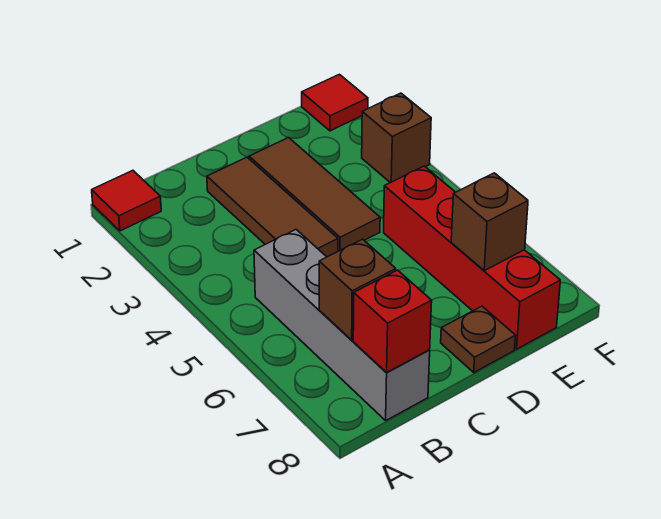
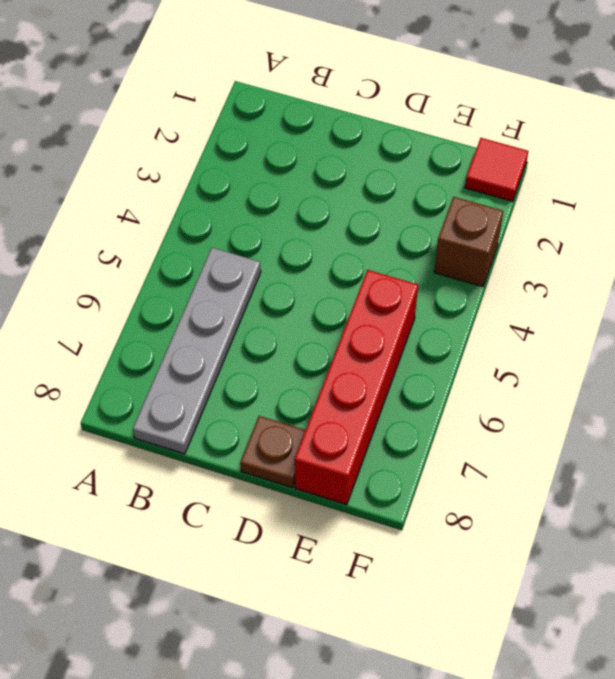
grey 1x4 plate [133,248,261,454] -> grey 1x4 brick [254,230,430,420]
none -> red 1x1 tile [92,170,161,231]
none -> brown 1x3 tile [207,157,338,257]

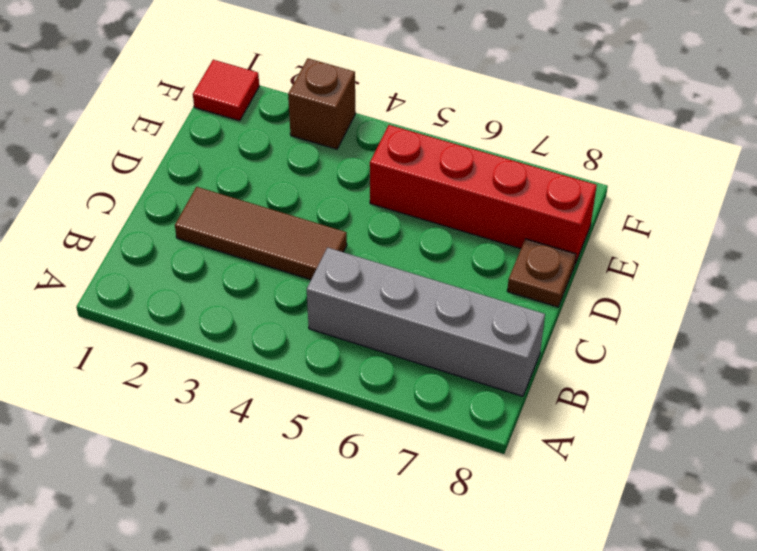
none -> red 1x1 tile [92,170,161,231]
none -> brown 1x3 tile [249,138,380,251]

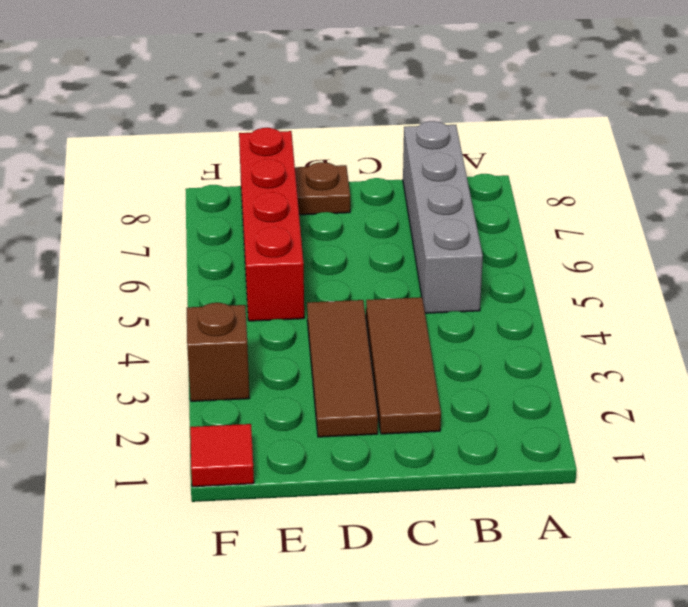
none -> red 1x1 tile [92,170,161,231]
none -> brown 1x1 brick [319,239,396,340]

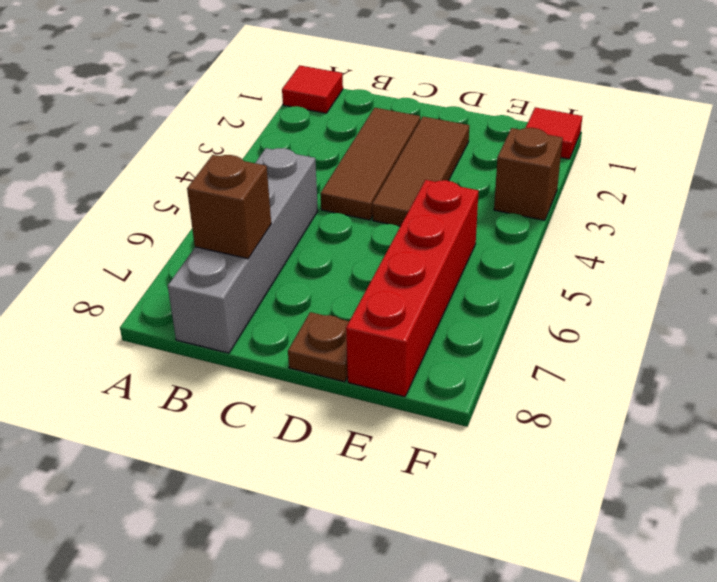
none -> red 1x1 brick [353,270,432,373]
none -> brown 1x1 brick [451,173,528,271]

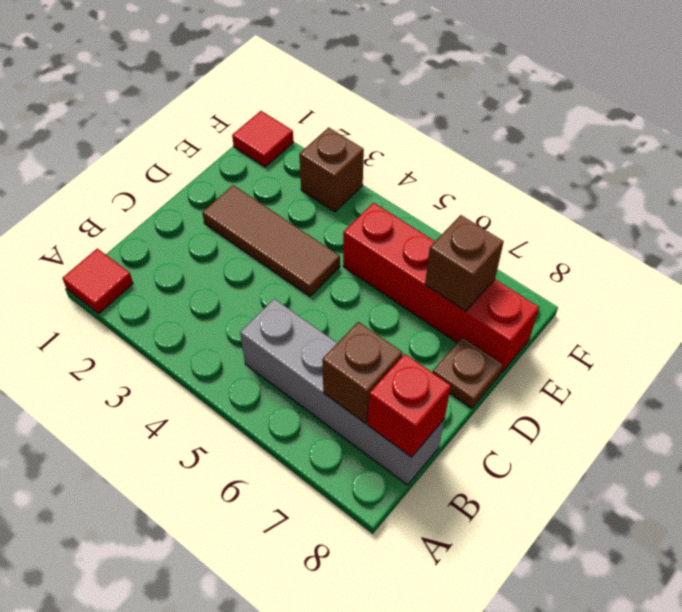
none -> brown 1x3 tile [207,157,338,257]

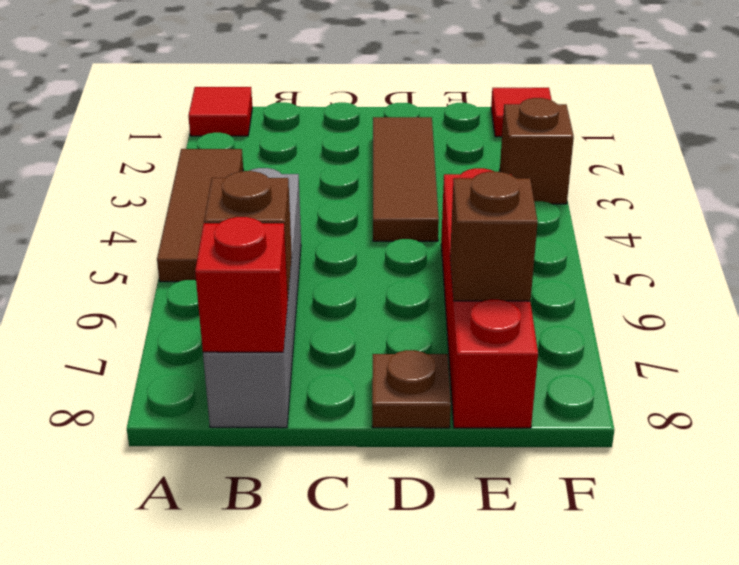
brown 1x3 tile [157,149,243,282] -> brown 1x3 tile moved to [207,157,338,257]

